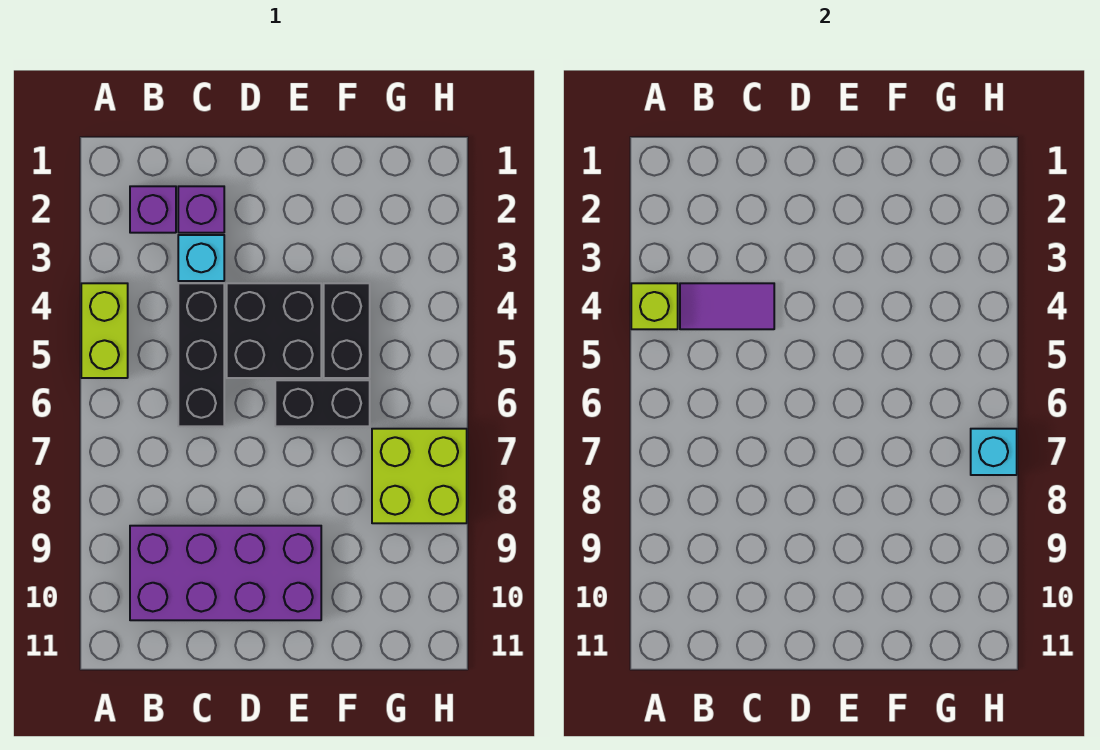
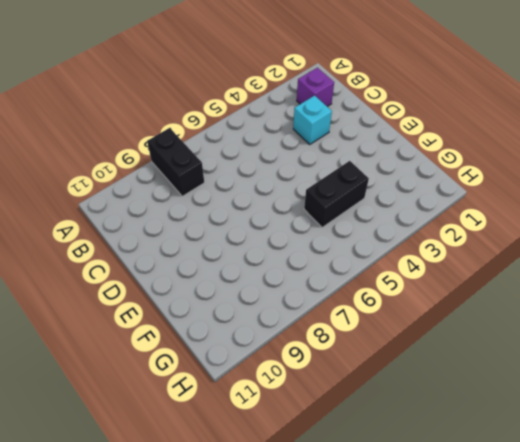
black 1x2 brick [147,128,204,196] -> black 1x2 brick moved to [275,380,370,426]
none -> lime 1x2 brick [81,283,128,378]
none -> purple 2x4 brick [130,526,321,620]
none -> purple 1x1 brick [178,186,224,233]

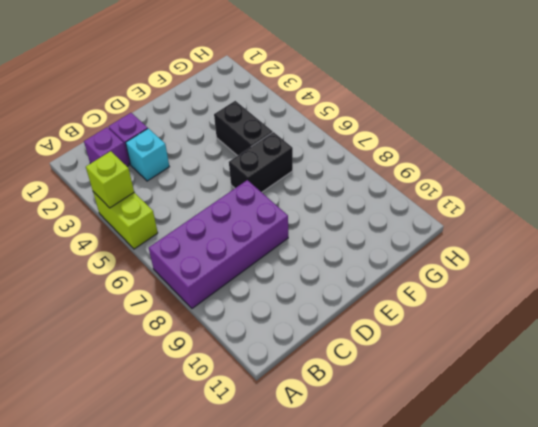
purple 2x4 brick [149,180,288,308] -> purple 2x4 brick moved to [130,526,321,620]
none -> black 1x3 brick [178,283,224,426]
none -> black 2x2 brick [227,283,321,378]
none -> lime 2x2 brick [372,429,467,523]

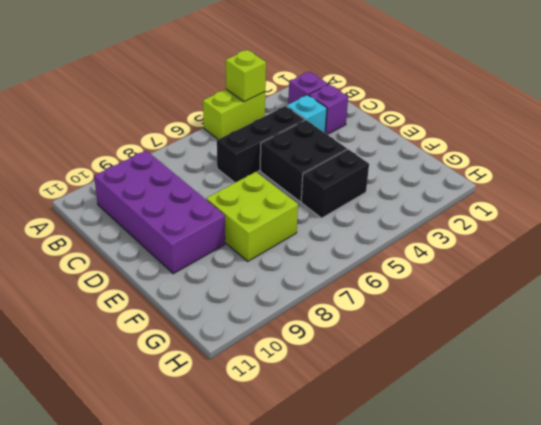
lime 2x2 brick [206,172,298,261] -> lime 2x2 brick moved to [372,429,467,523]
none -> black 1x2 brick [275,380,370,426]
none -> purple 1x2 tile [680,283,774,329]
none -> cyan 1x1 brick [971,429,1017,475]

